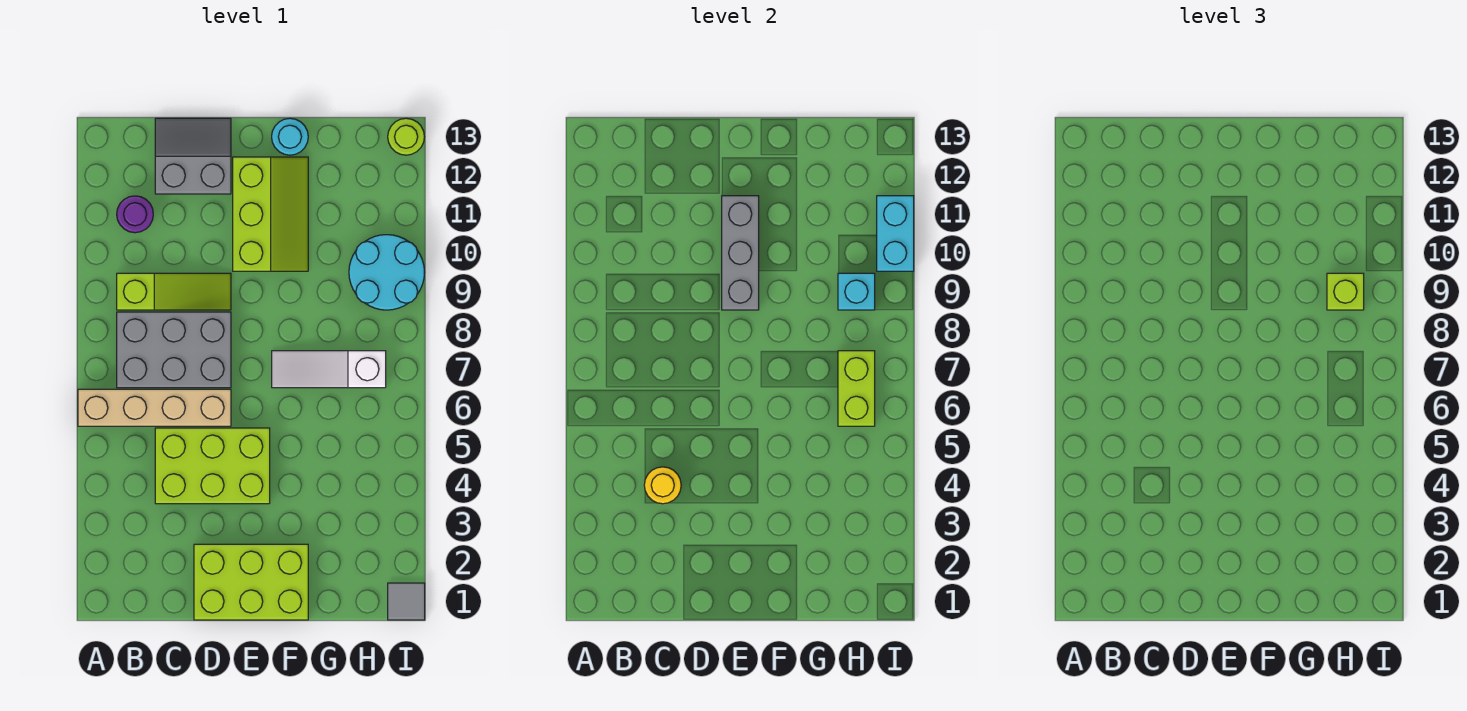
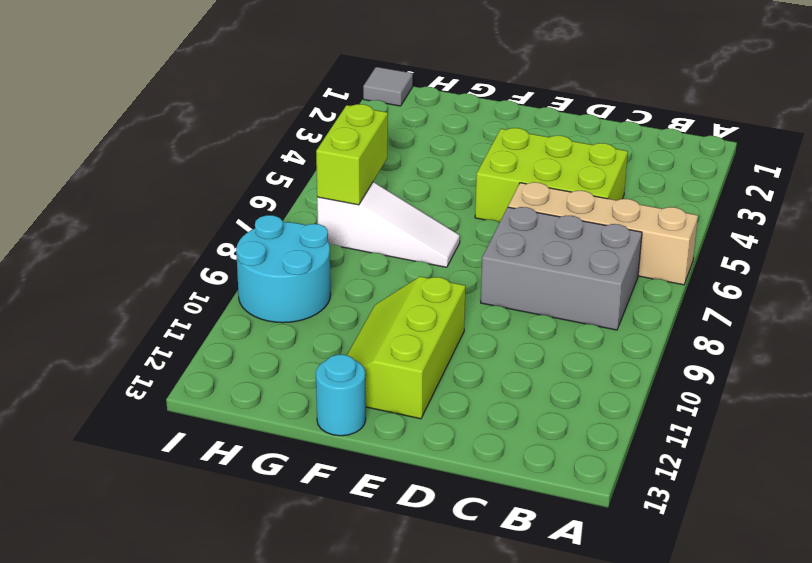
none -> lime 1x3 slope [117,273,231,310]
none -> purple 1x1 round brick [117,196,153,233]
none -> grey 2x2 slope [155,118,231,194]

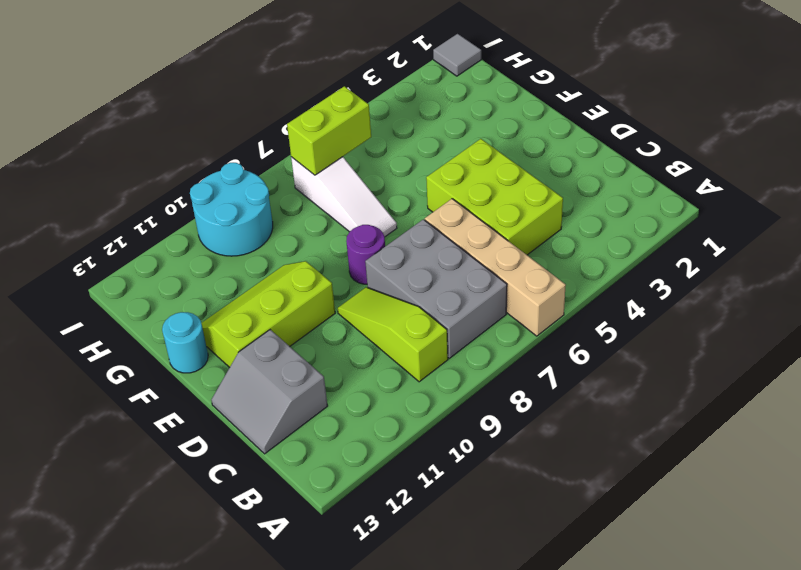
purple 1x1 round brick [346,225,385,284] -> purple 1x1 round brick moved to [117,196,153,233]
none -> lime 2x3 brick [194,544,308,620]
none -> lime 1x1 round brick [388,118,424,155]
none -> yellow 1x1 round brick [644,467,681,504]

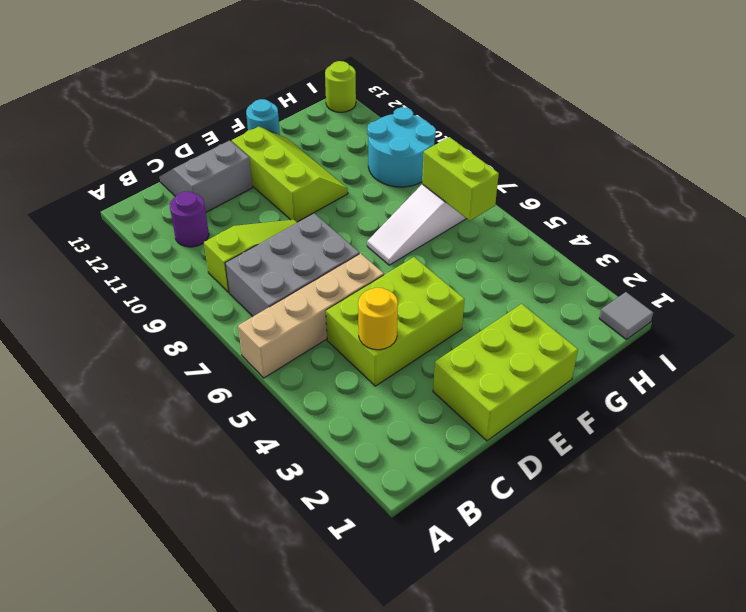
none -> grey 1x3 brick [722,196,759,310]
none -> cyan 1x1 brick [838,273,875,310]
none -> cyan 1x2 brick [877,196,914,271]

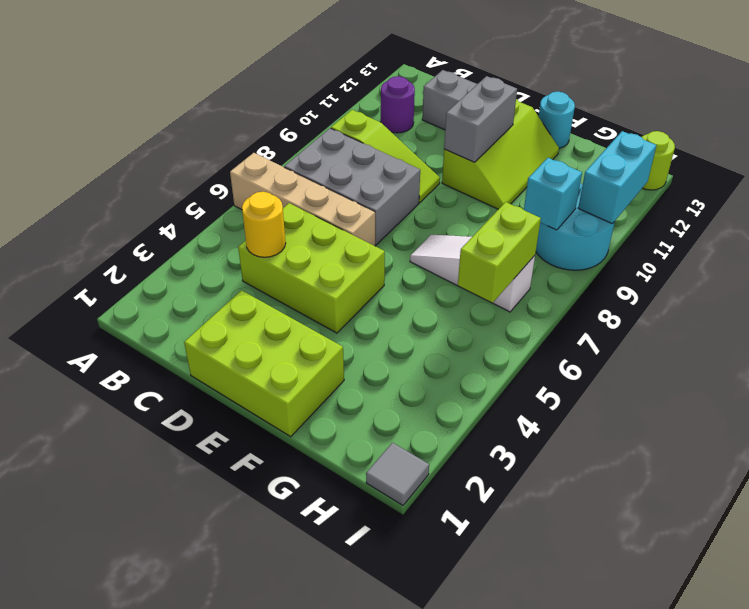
grey 1x2 brick [444,76,517,162] -> grey 1x3 brick [722,196,759,310]
none -> lime 1x1 brick [1327,273,1364,310]

